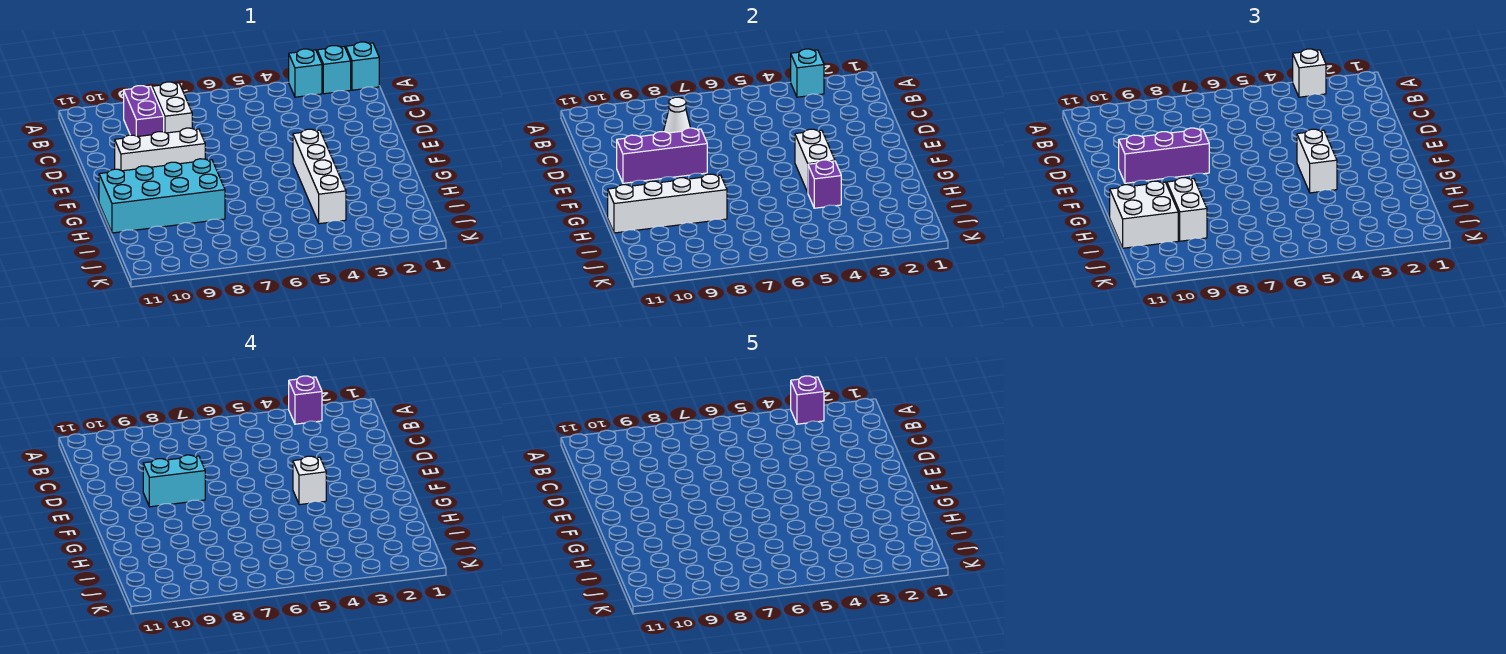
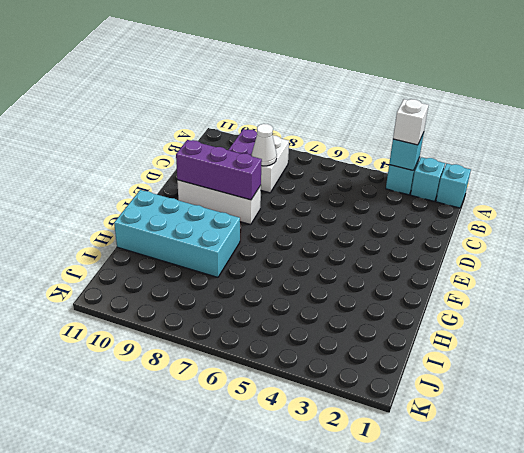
none -> white 1x4 brick [293,129,346,224]
none -> white 1x2 brick [795,129,835,192]
none -> purple 1x1 brick [808,160,841,208]

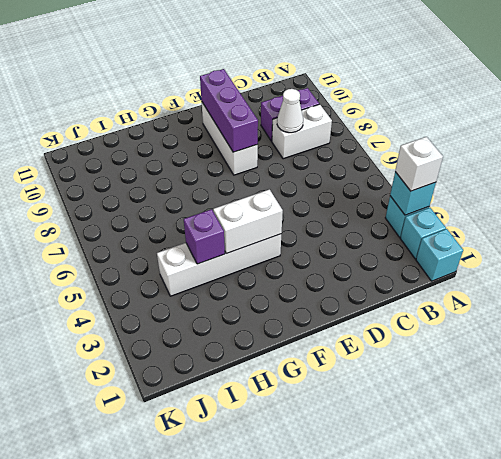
none -> cyan 2x4 brick [99,159,225,233]
none -> white 1x4 brick [608,174,727,233]
none -> purple 1x3 brick [1119,128,1209,183]

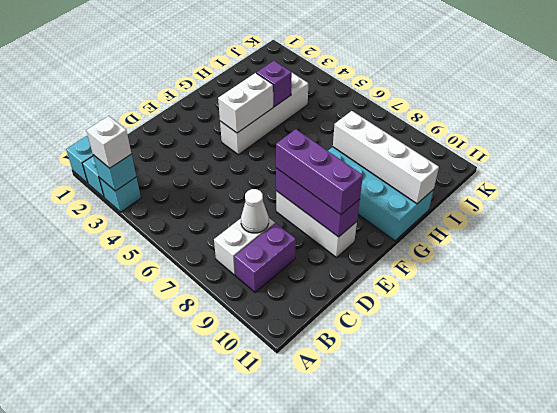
none -> white 1x2 brick [1297,129,1337,193]
none -> white 1x2 brick [1167,178,1207,241]
none -> white 2x2 brick [1110,181,1178,248]

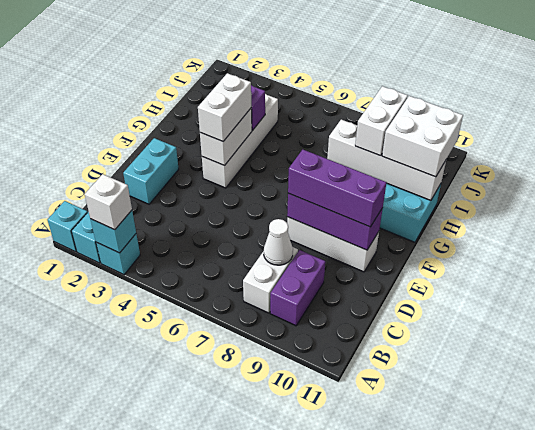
cyan 1x2 brick [123,138,179,204] -> cyan 1x2 brick turned to [143,455,205,507]
none -> purple 1x1 brick [289,376,322,424]
none -> white 1x1 brick [293,456,326,505]
none -> purple 1x1 brick [791,376,824,424]

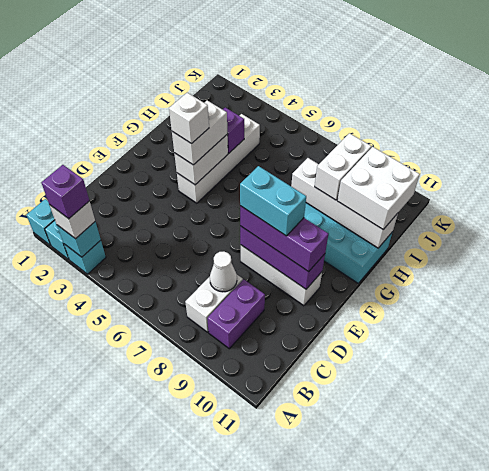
none -> purple 1x1 brick [791,376,824,424]

